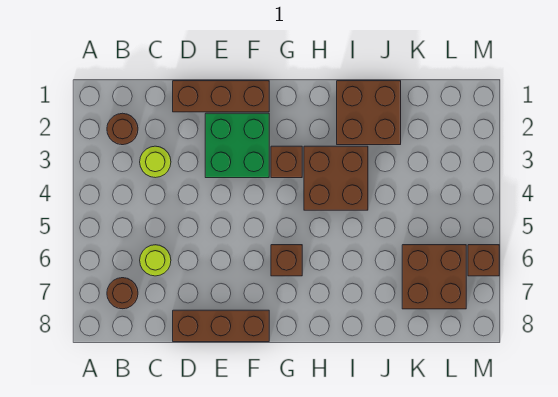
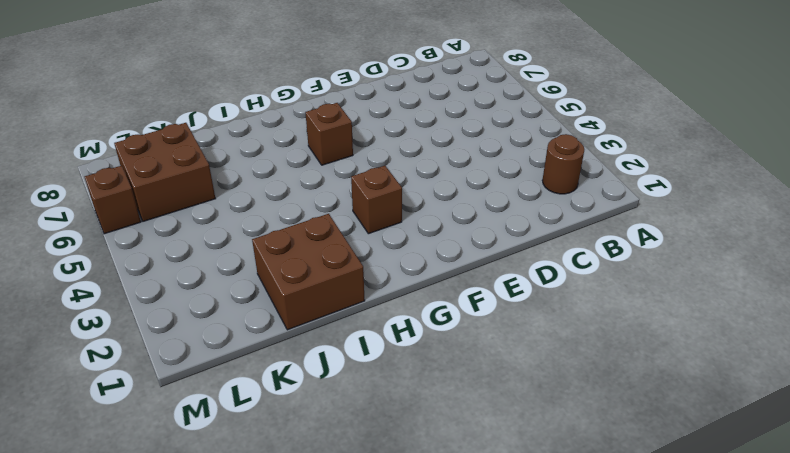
none -> brown 1x1 round brick [107,278,138,309]
none -> lime 1x1 round brick [140,146,171,178]
none -> lime 1x1 round brick [140,245,171,276]

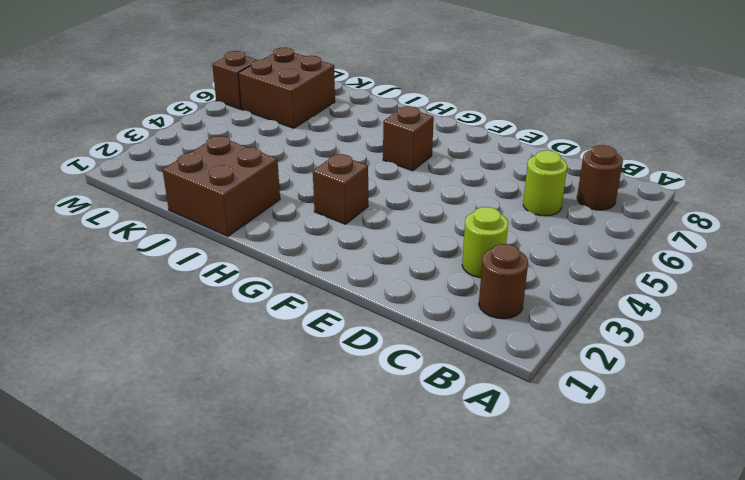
none -> brown 1x3 brick [173,81,269,112]
none -> brown 1x3 brick [173,310,269,342]
none -> green 2x2 brick [205,113,269,178]

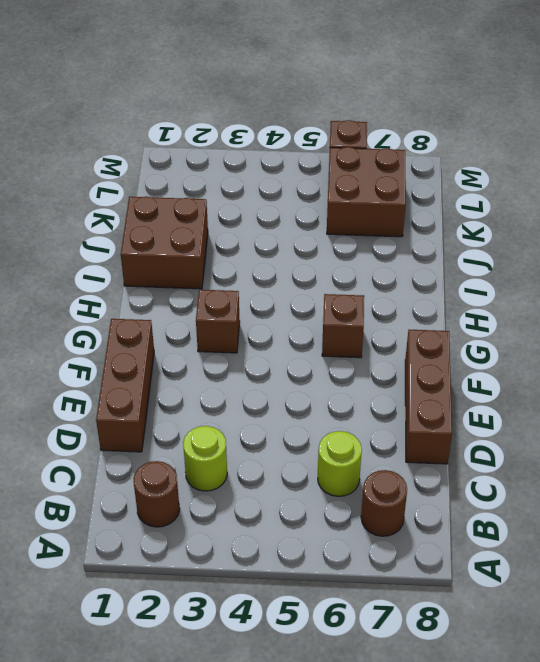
none -> green 2x2 brick [205,113,269,178]
none -> brown 2x2 brick [304,146,368,210]

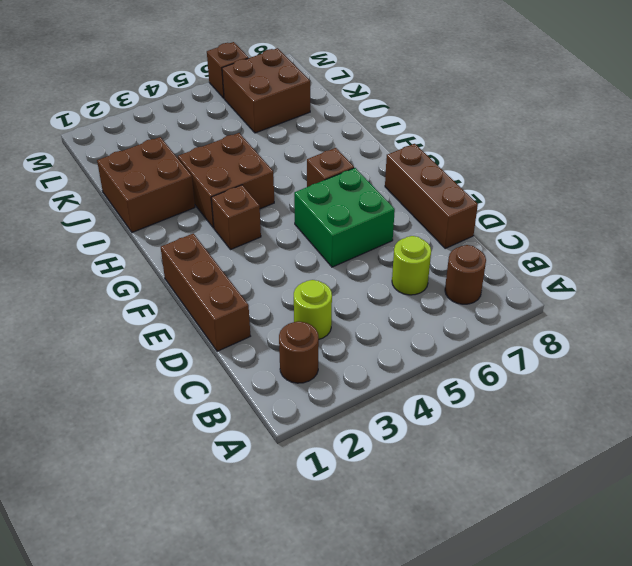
green 2x2 brick [294,168,395,267] -> green 2x2 brick moved to [205,113,269,178]

